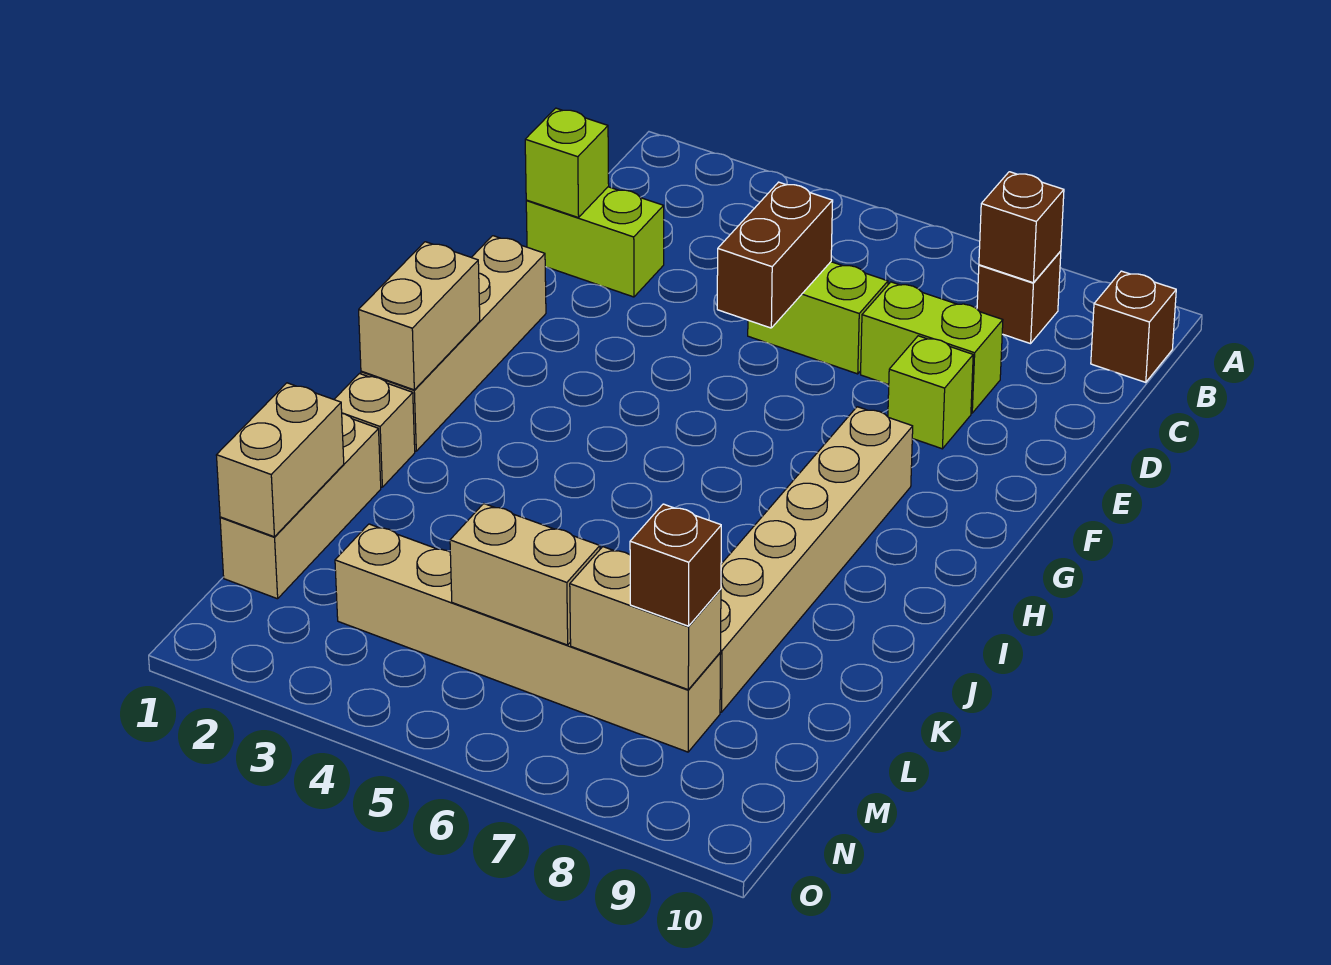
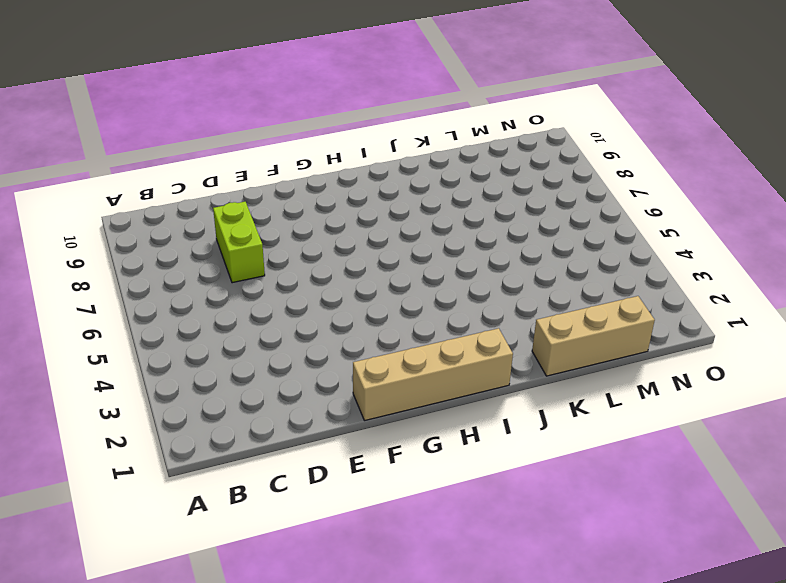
none -> brown 1x1 brick [977,251,1061,344]
none -> brown 1x1 brick [1091,271,1176,382]
none -> lime 1x2 brick [526,187,664,297]

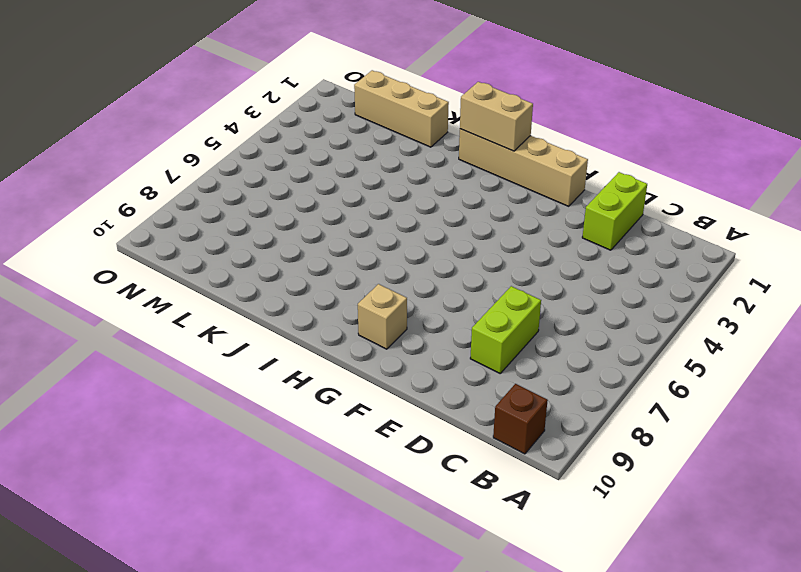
tan 1x1 brick [358,284,407,349] -> tan 1x1 brick moved to [334,374,415,487]
none -> brown 1x1 brick [977,251,1061,344]
none -> lime 1x2 brick [748,262,888,374]
none -> lime 1x1 brick [888,336,973,449]

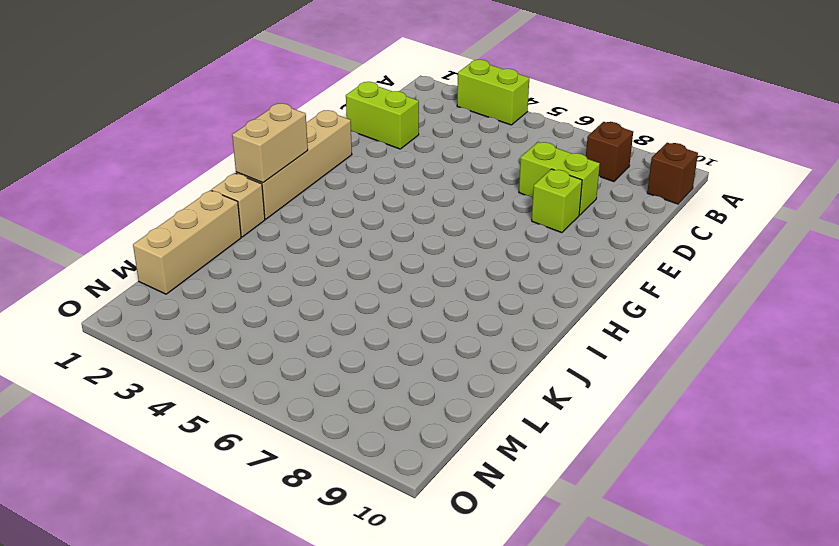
lime 1x2 brick [457,60,529,125] -> lime 1x2 brick moved to [748,262,888,374]
none -> tan 1x6 brick [720,407,913,712]
none -> tan 1x6 brick [335,524,721,752]
none -> brown 1x1 brick [979,172,1064,283]

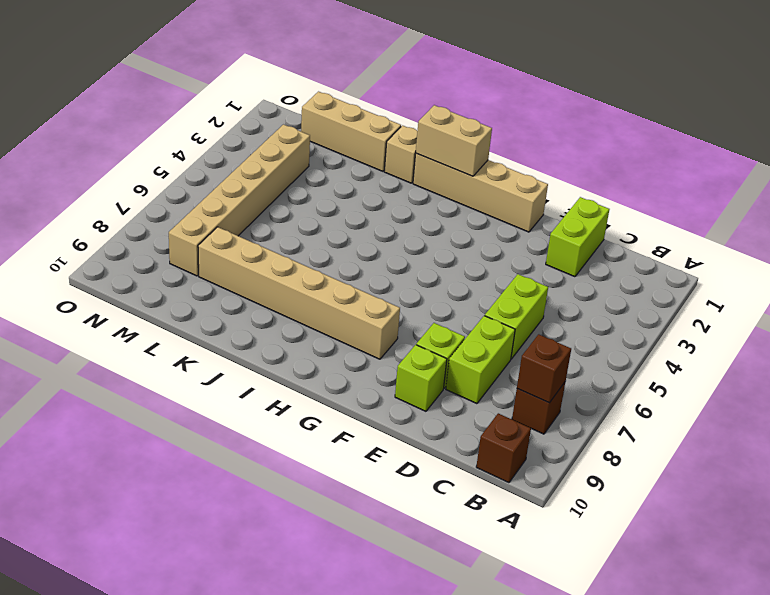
lime 1x1 brick [395,345,447,411] -> lime 1x1 brick moved to [525,108,609,218]
none -> brown 1x2 brick [717,182,833,328]
none -> tan 1x2 brick [216,383,344,537]
none -> tan 1x2 brick [450,504,600,645]

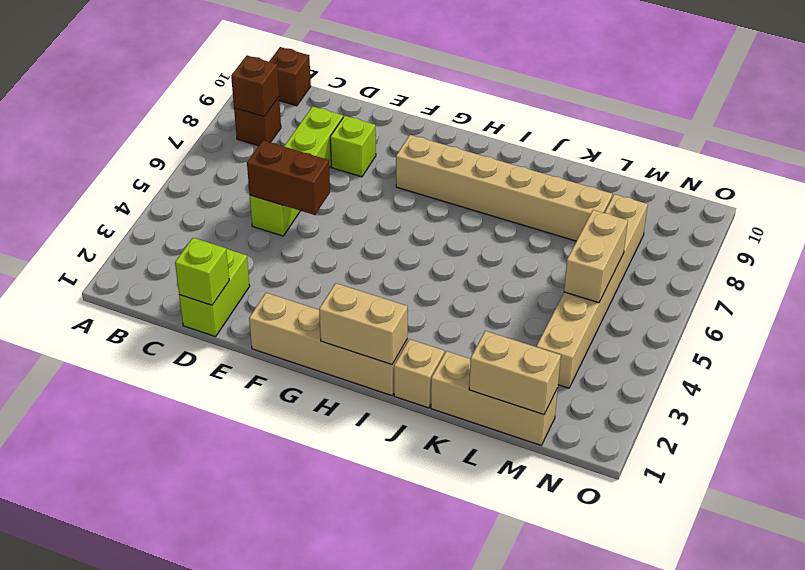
none -> tan 1x2 brick [570,547,721,690]
none -> brown 1x1 brick [630,504,721,626]

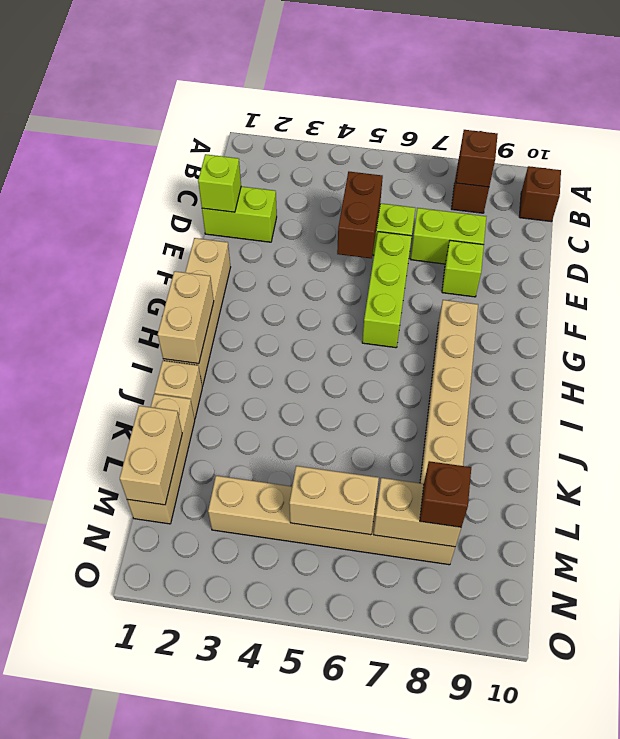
lime 1x3 brick [362,232,412,348] -> none

